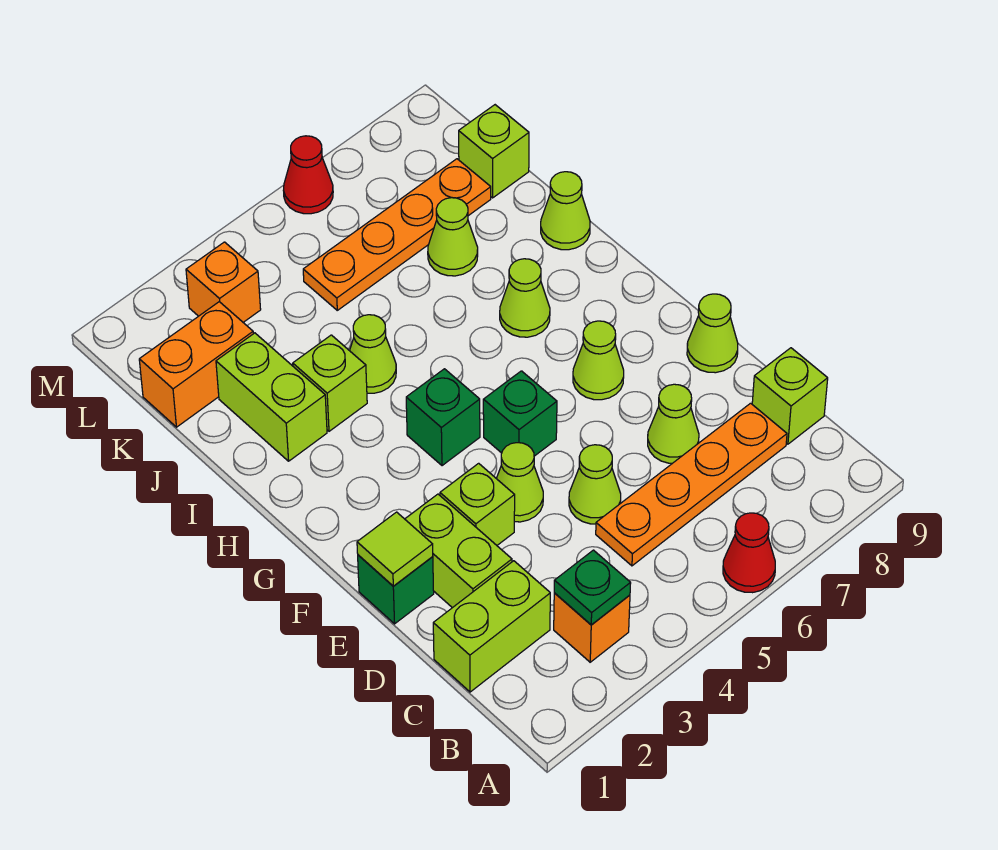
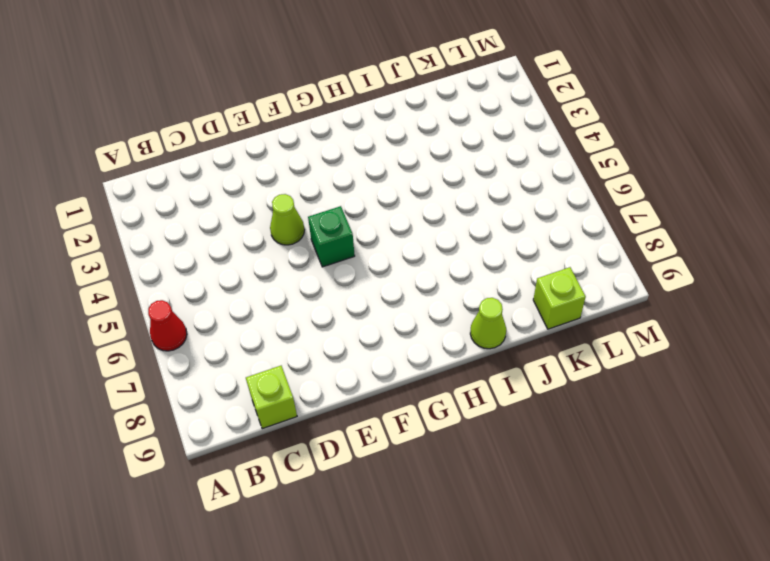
none -> orange 1x1 brick [554,593,630,662]
none -> lime 1x2 brick [433,561,550,692]
none -> orange 1x4 plate [596,403,787,566]

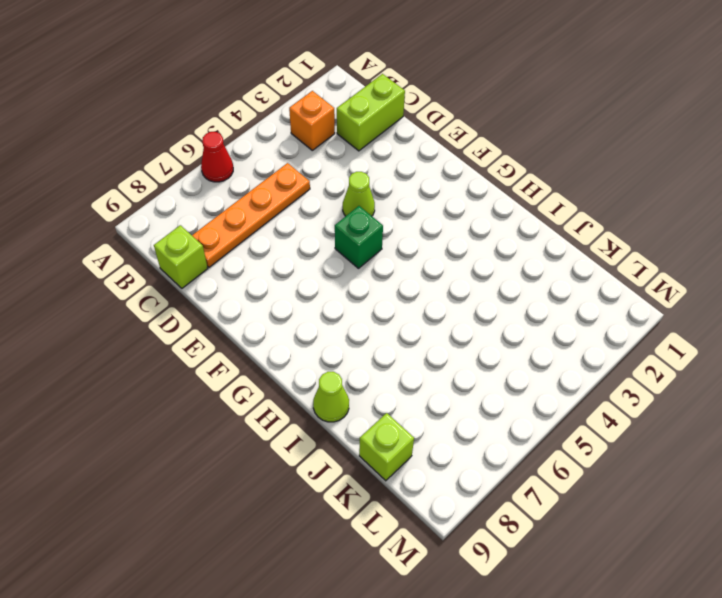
none -> lime 1x2 brick [405,494,512,608]
none -> lime 1x1 cone [569,445,621,524]
none -> lime 1x1 cone [648,384,699,463]

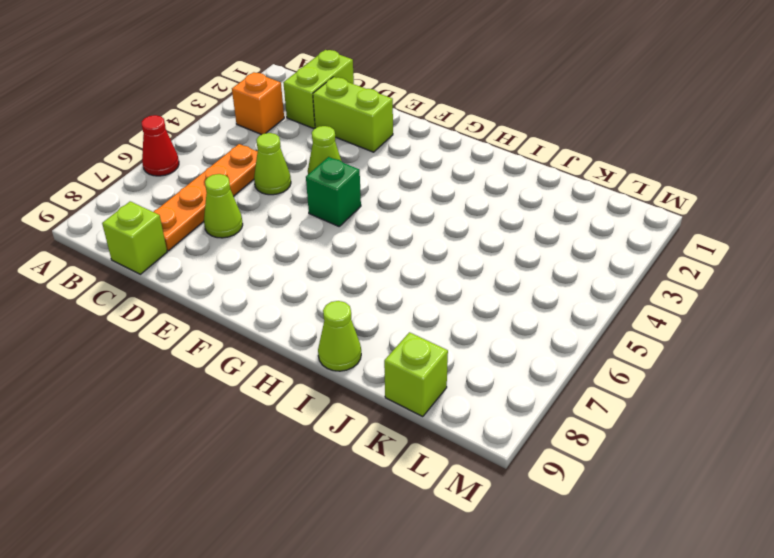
none -> green 1x1 brick [358,555,434,624]
none -> lime 1x1 brick [440,463,515,545]
none -> lime 1x1 cone [687,294,738,373]

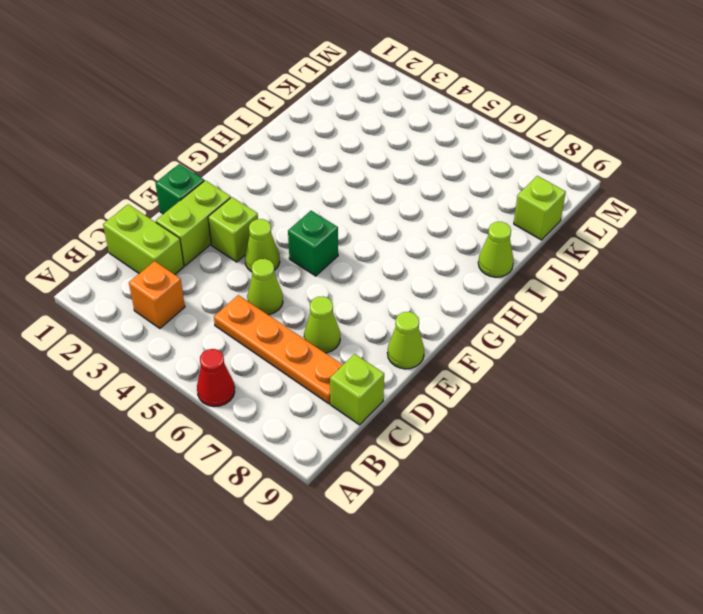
none -> lime 1x1 cone [573,321,624,400]
none -> green 1x1 brick [406,369,480,466]
none -> lime 1x1 cone [500,259,550,337]

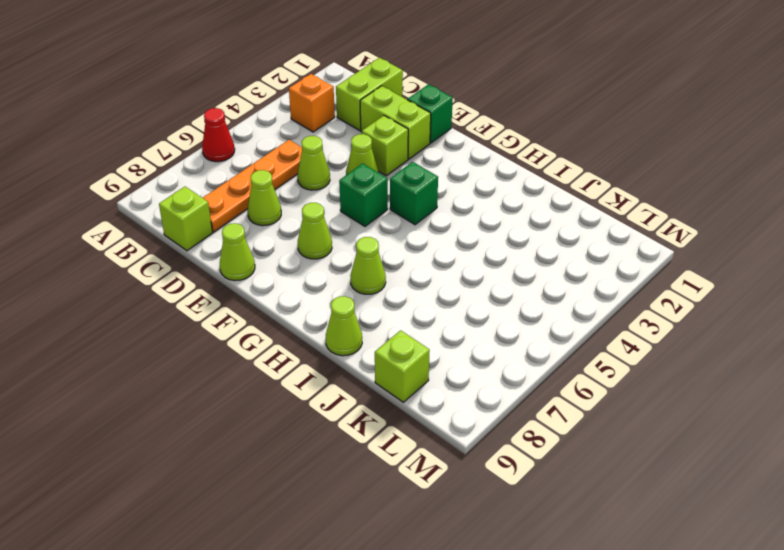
none -> lime 1x2 brick [216,333,327,461]
none -> lime 1x1 brick [293,335,367,431]
none -> lime 1x1 cone [350,315,396,393]

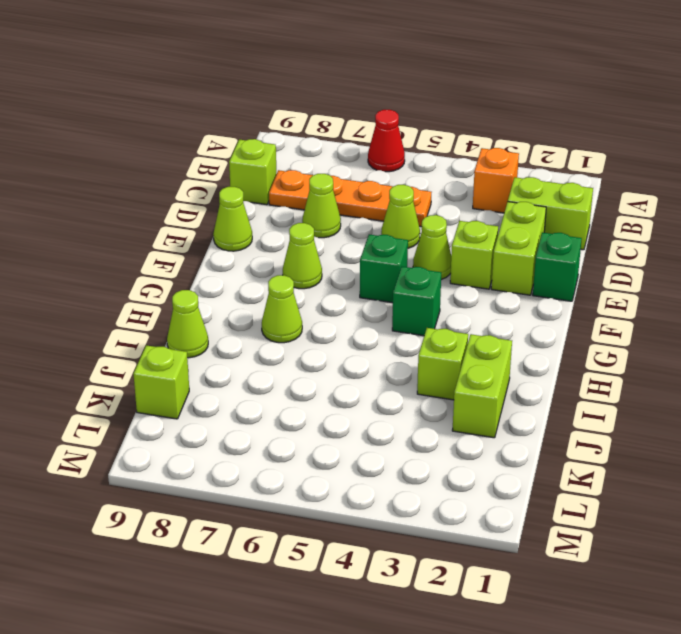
none -> lime 1x1 cone [350,315,396,393]
none -> lime 1x1 cone [428,198,478,276]
none -> orange 1x2 brick [139,302,253,427]

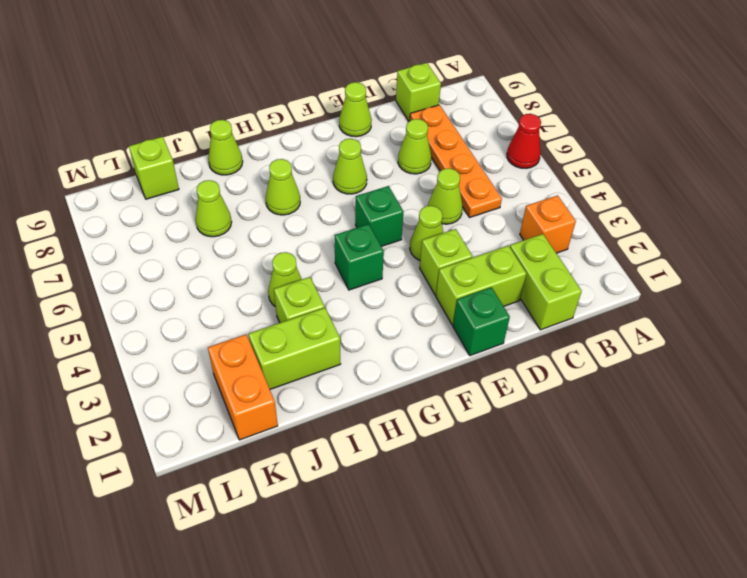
none -> orange 1x4 plate [303,159,491,310]
none -> orange 1x1 brick [186,242,261,322]
none -> red 1x1 cone [283,136,333,214]

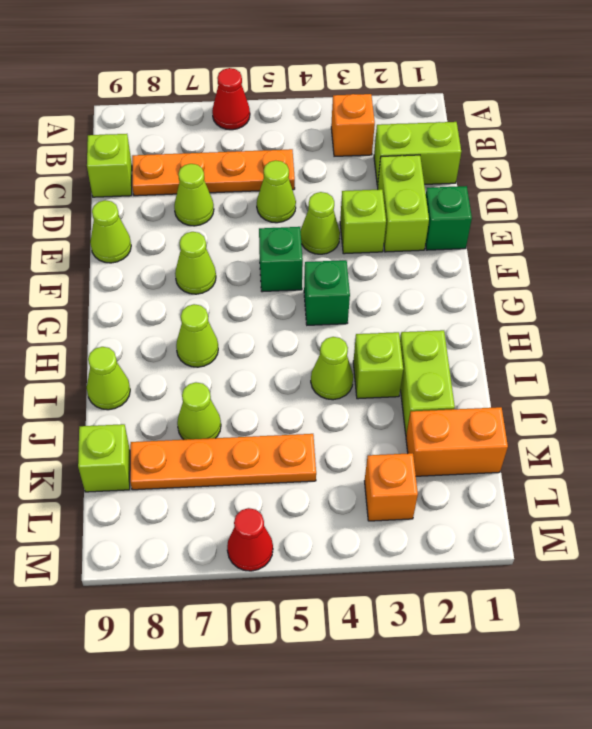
none -> green 1x1 plate [554,550,631,625]
none -> lime 1x1 tile [357,512,433,586]

